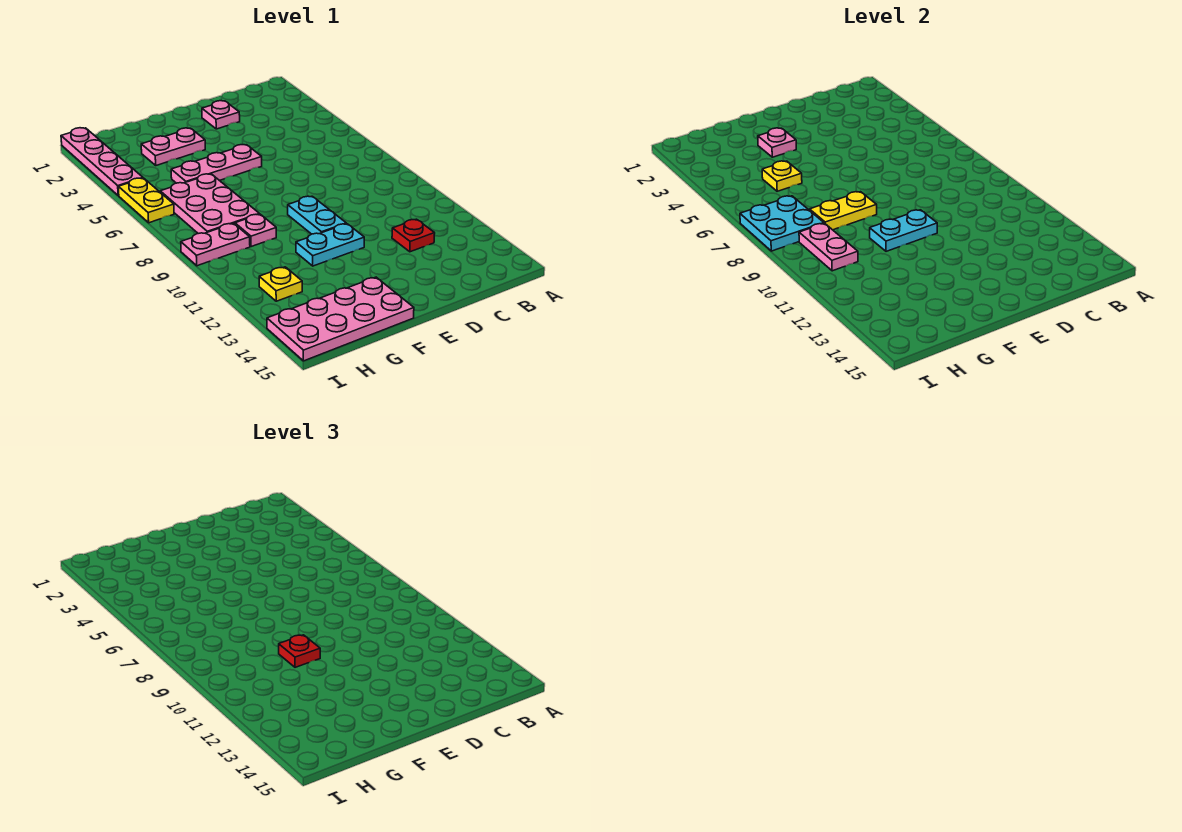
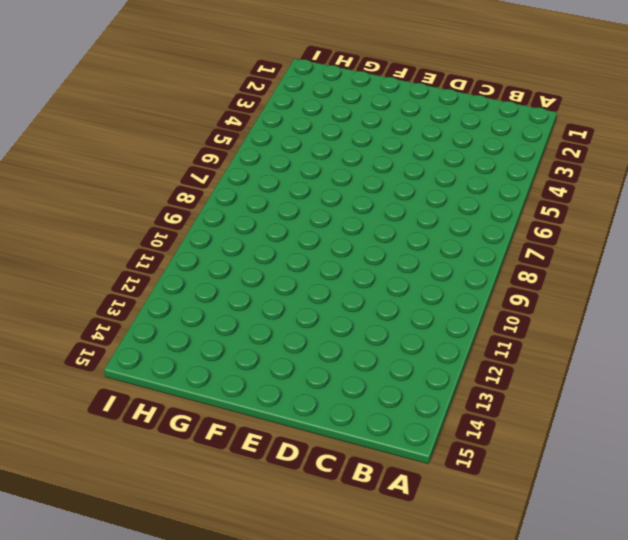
none -> red 1x1 plate [392,219,435,252]
none -> pink 1x1 plate [202,101,240,129]
none -> pink 1x3 plate [171,145,262,183]

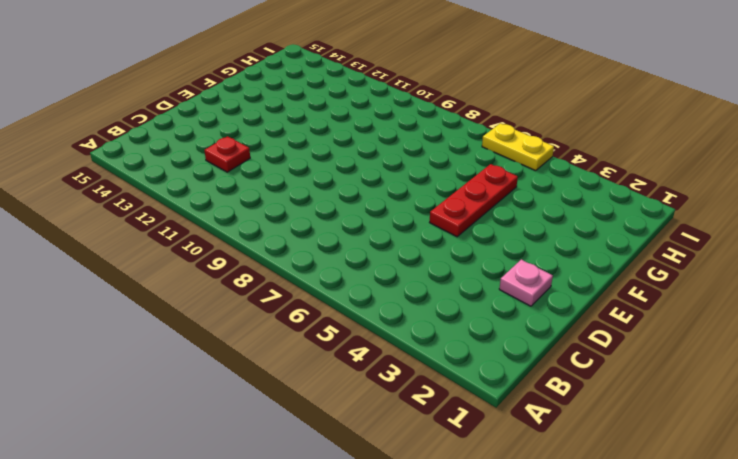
red 1x3 plate [430,164,518,237] -> pink 1x3 plate [171,145,262,183]
none -> cyan 1x2 plate [288,196,346,234]
none -> cyan 1x2 plate [296,224,364,266]
none -> pink 1x2 plate [141,128,205,165]

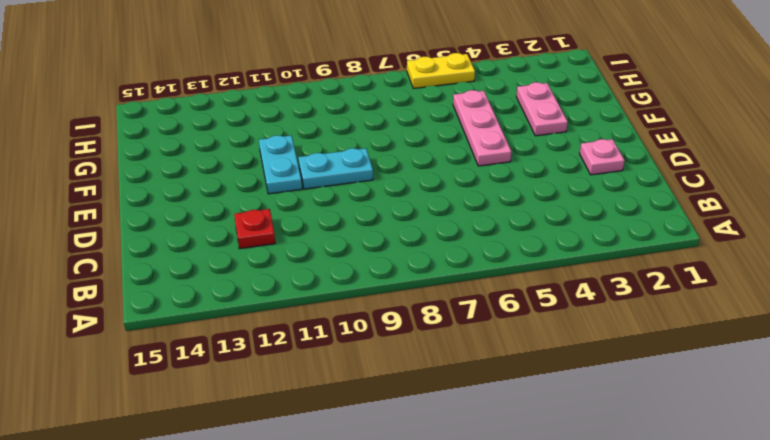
none -> pink 2x4 plate [267,277,414,361]
none -> pink 2x3 plate [160,174,259,234]
none -> pink 1x1 plate [235,214,276,247]

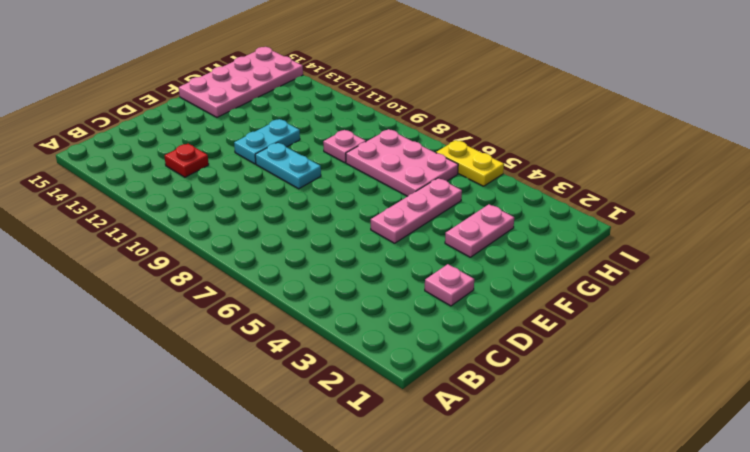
none -> pink 1x2 plate [181,223,250,266]
none -> yellow 1x1 plate [259,267,302,301]
none -> pink 1x4 plate [61,128,143,196]

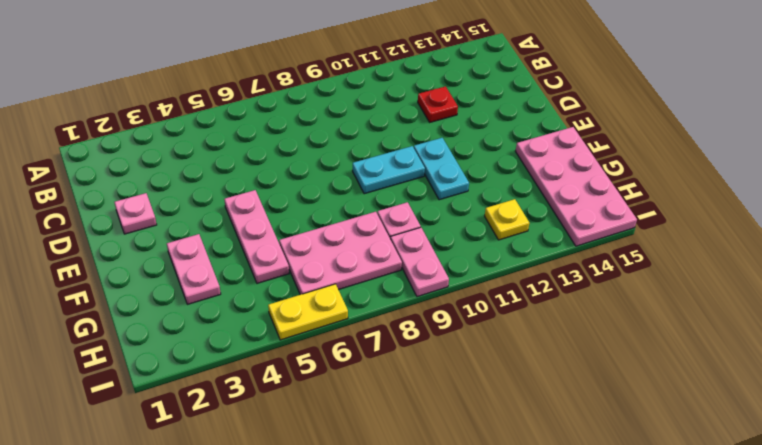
none -> pink 1x4 plate [61,128,143,196]
none -> cyan 1x2 plate [870,210,937,251]
none -> pink 1x1 plate [758,128,796,157]

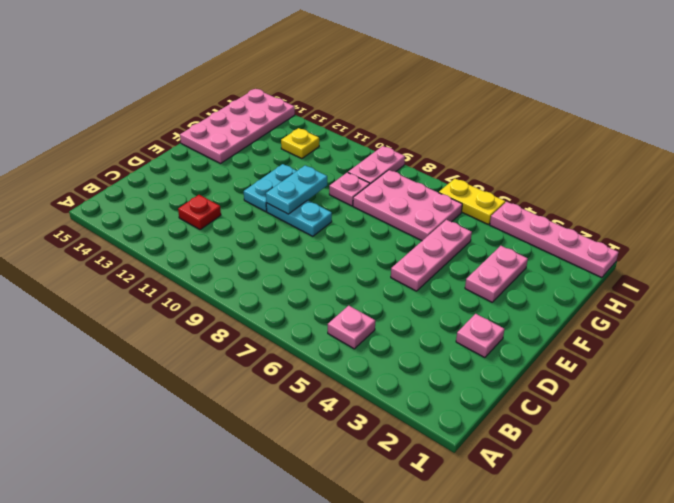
pink 1x1 plate [328,306,375,349] -> pink 1x1 plate moved to [758,128,796,157]
none -> yellow 1x2 plate [810,192,877,230]
none -> yellow 1x1 plate [762,161,802,191]
none -> cyan 2x2 plate [740,196,824,251]

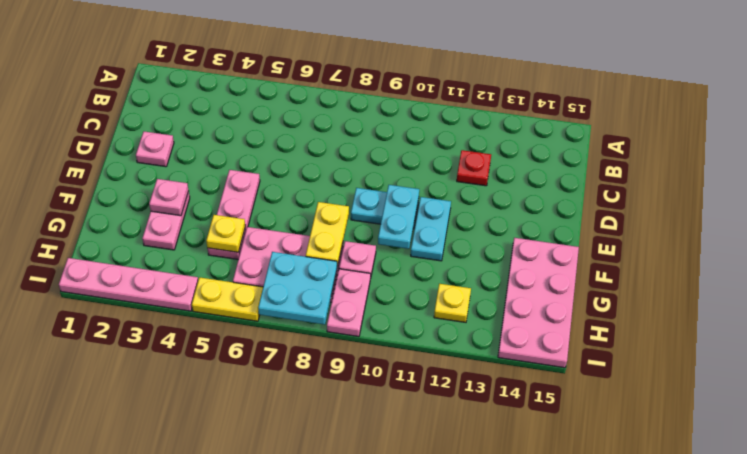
none -> pink 1x2 plate [799,223,858,271]
none -> red 1x1 plate [279,635,320,667]

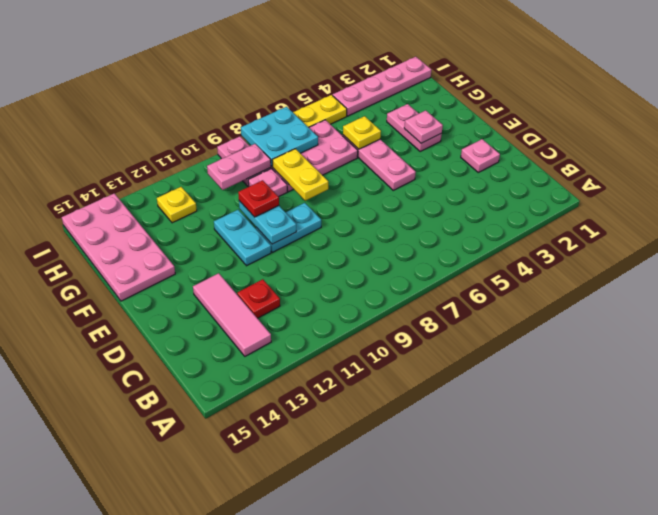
pink 1x3 tile [193,273,271,356] -> none

